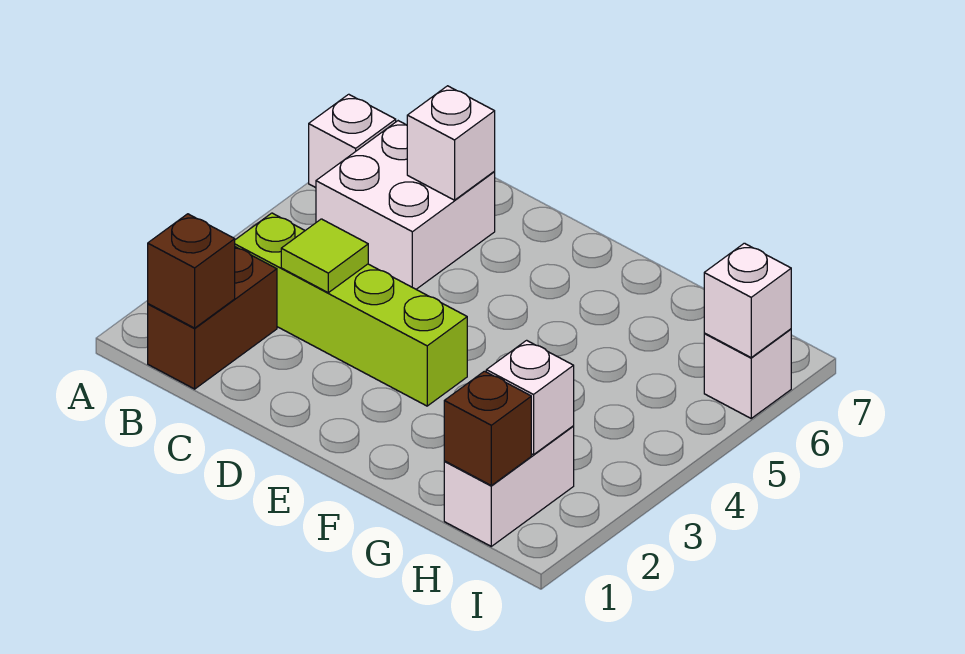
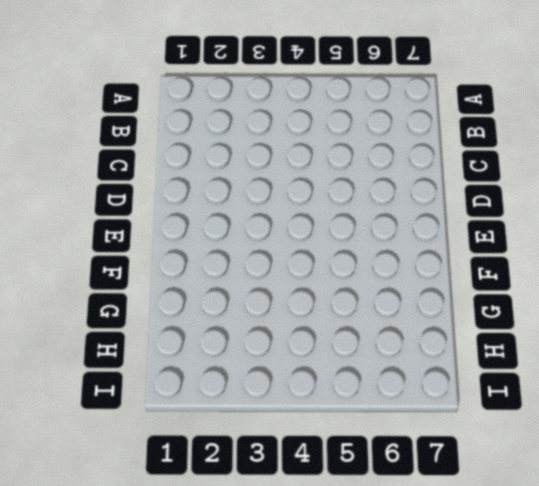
none -> white 1x1 brick [309,94,396,188]
none -> brown 1x2 brick [148,247,277,389]
none -> lime 1x4 brick [235,213,467,406]

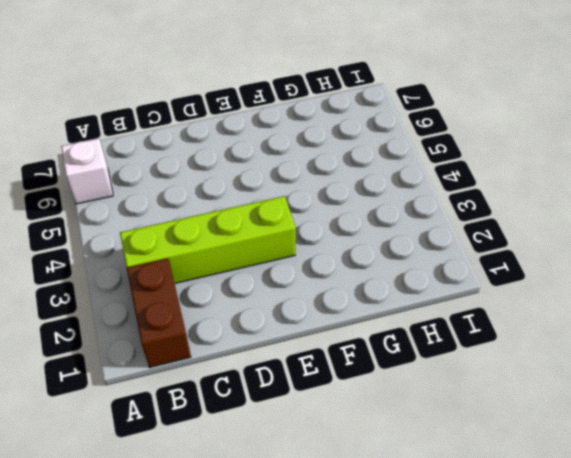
none -> white 2x2 brick [316,121,495,289]
none -> white 1x2 brick [444,426,574,546]
none -> white 1x1 brick [704,329,791,418]

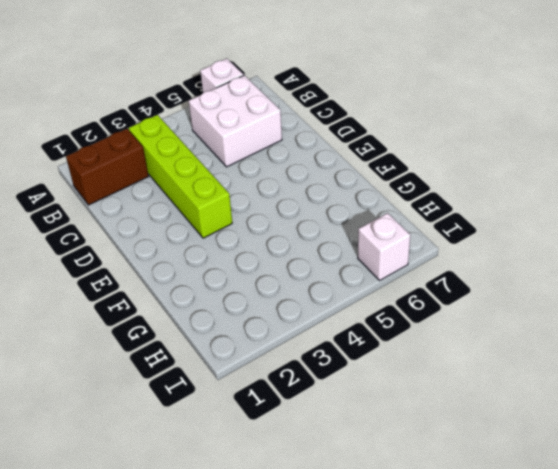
none -> white 1x2 brick [444,426,574,546]
none -> brown 1x1 brick [148,214,235,328]
none -> lime 1x1 tile [281,219,368,293]

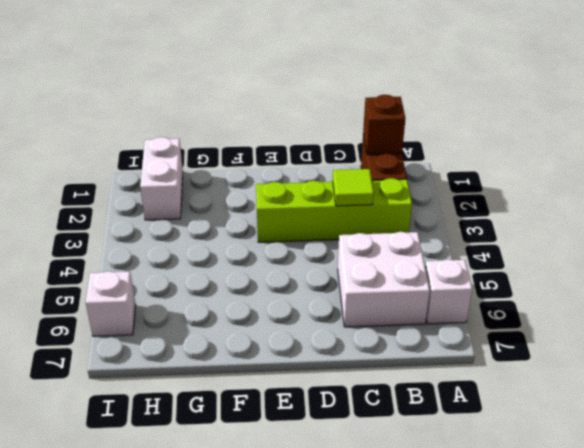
none -> white 1x1 brick [407,86,495,200]
none -> brown 1x1 brick [444,371,531,485]
none -> white 1x1 brick [486,340,574,455]

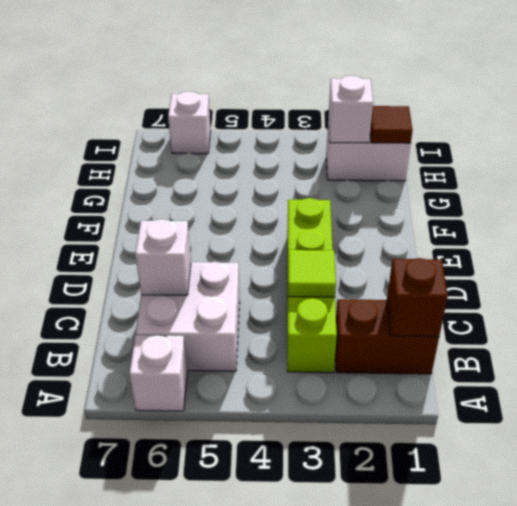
brown 1x1 tile [370,106,413,143] -> brown 1x1 brick [444,371,531,485]
none -> white 1x1 brick [704,243,791,357]

